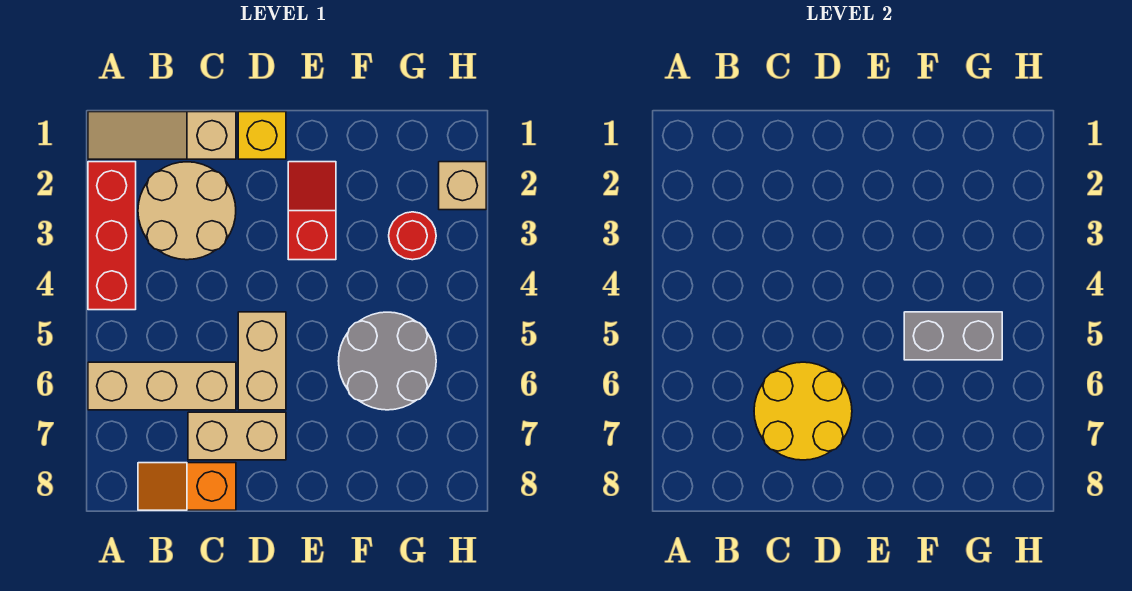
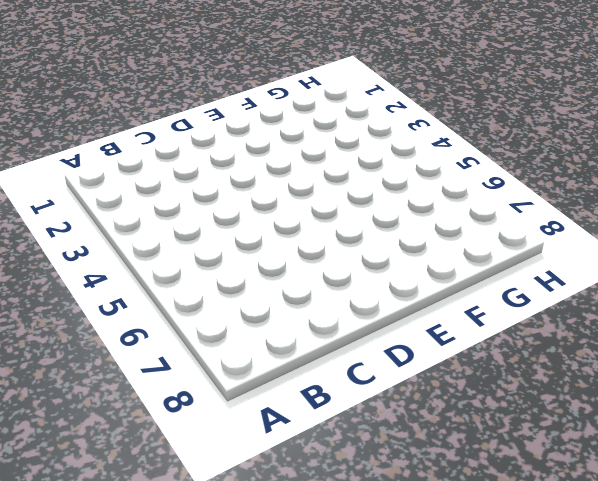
none -> tan 1x3 slope [88,112,236,159]
none -> red 1x3 brick [88,162,136,310]
none -> tan 1x3 brick [88,362,236,410]

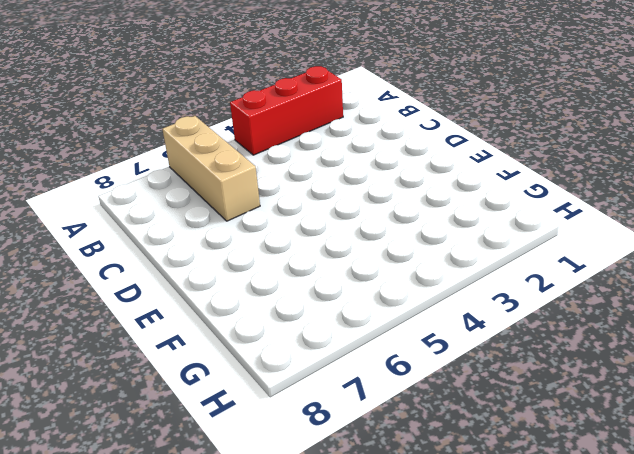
none -> tan 1x3 slope [88,112,236,159]
none -> tan 2x2 round brick [138,162,236,260]
none -> orange 1x2 slope [138,463,236,510]

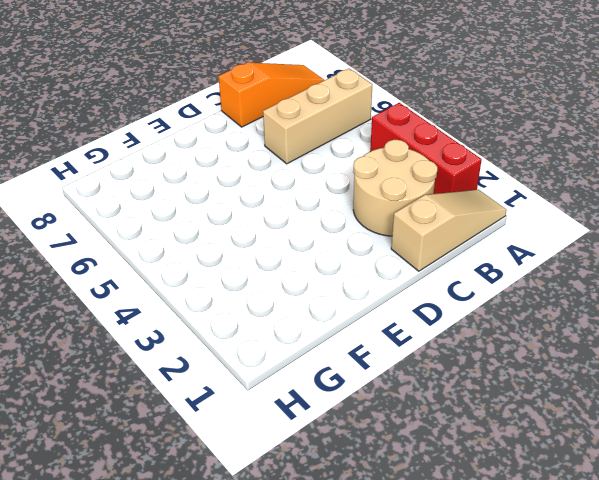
orange 1x3 slope [218,63,324,127] -> orange 1x2 slope [138,463,236,510]
none -> tan 1x2 brick [188,412,286,460]
none -> yellow 1x1 brick [238,112,286,159]
none -> tan 1x2 brick [238,312,286,410]

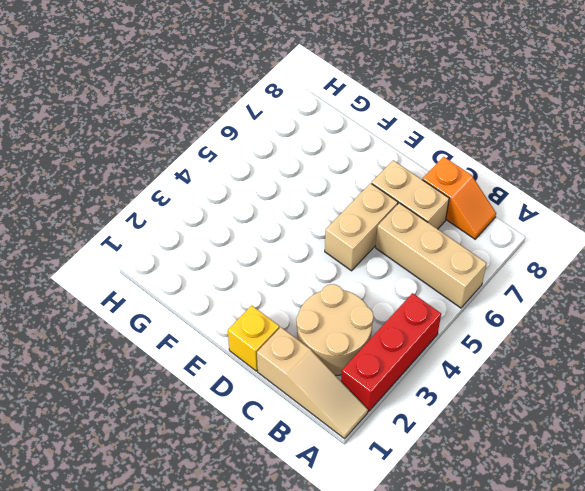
none -> red 1x2 slope [288,162,336,260]
none -> grey 2x2 round brick [339,312,436,410]
none -> red 1x1 round brick [389,212,436,260]

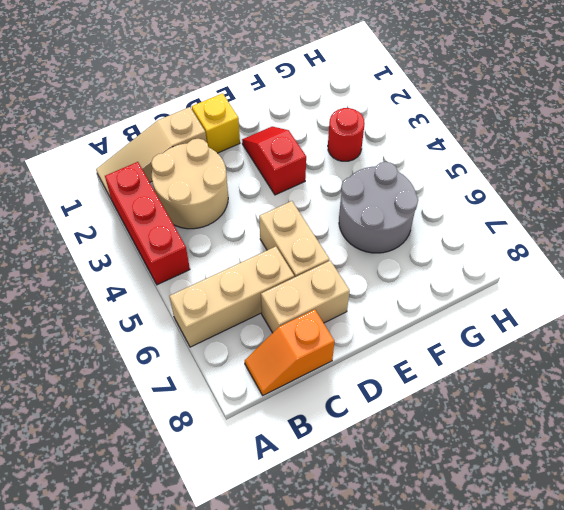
none -> tan 1x1 brick [439,162,486,210]
none -> yellow 2x2 round brick [754,362,852,460]
none -> grey 1x2 brick [904,312,1002,360]

